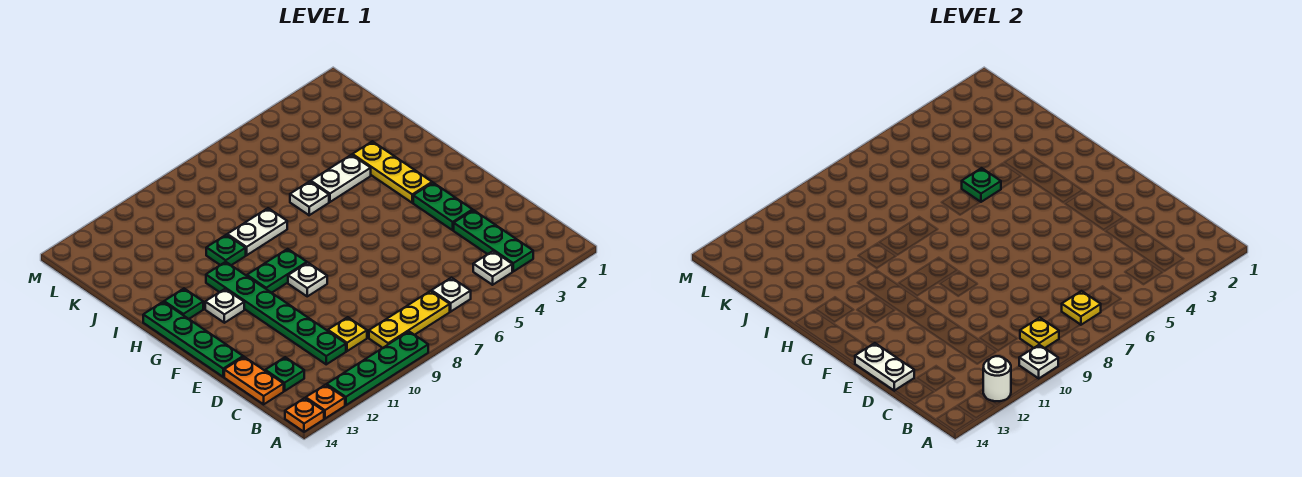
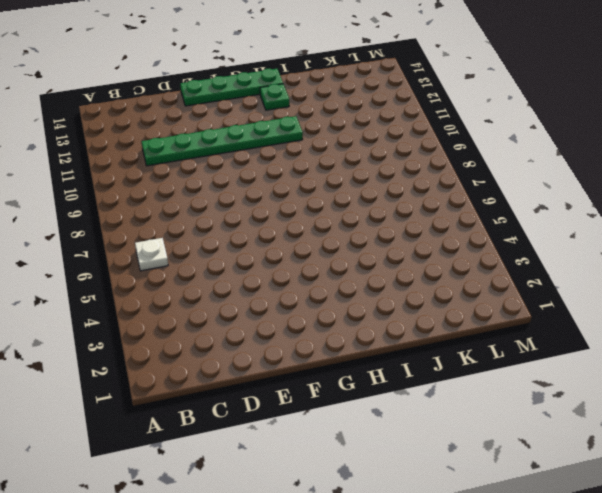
none -> green 1x4 plate [327,332,428,405]
none -> orange 1x1 plate [306,385,345,419]
none -> orange 1x1 plate [285,398,324,432]

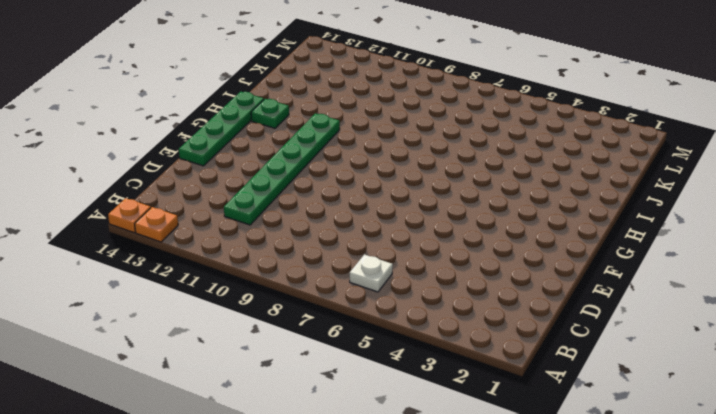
none -> green 1x4 plate [327,332,428,405]
none -> green 1x3 plate [454,210,533,271]
none -> white 1x1 plate [473,251,512,285]

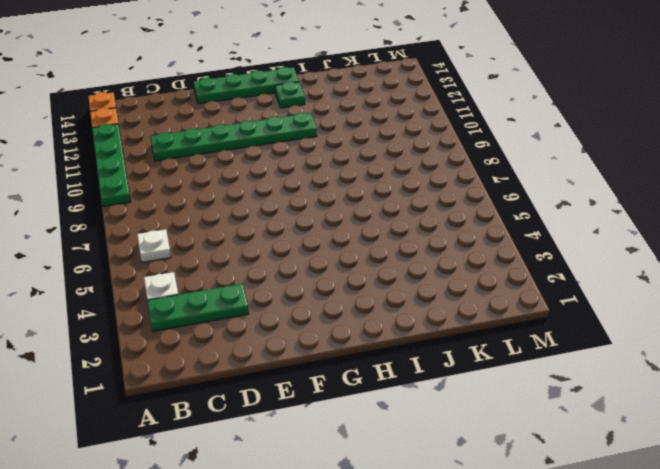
none -> yellow 1x3 plate [369,291,450,348]
none -> yellow 1x1 plate [328,317,367,351]
none -> green 1x1 plate [265,357,304,391]

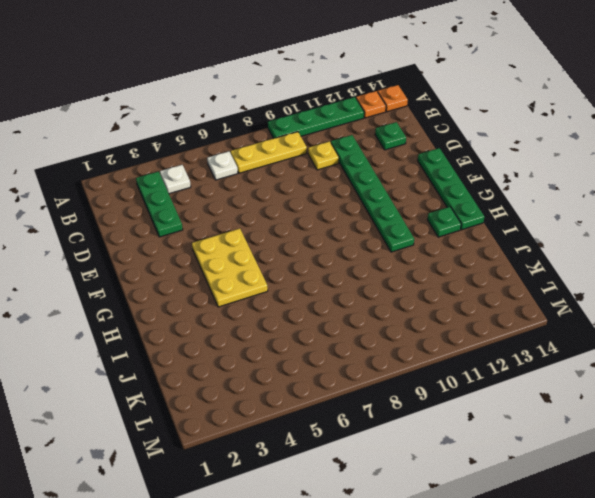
yellow 2x3 plate [192,228,268,307] -> none
none -> orange 1x2 plate [224,357,284,404]
none -> green 1x2 plate [413,183,473,230]
none -> white 1x1 plate [288,263,327,296]

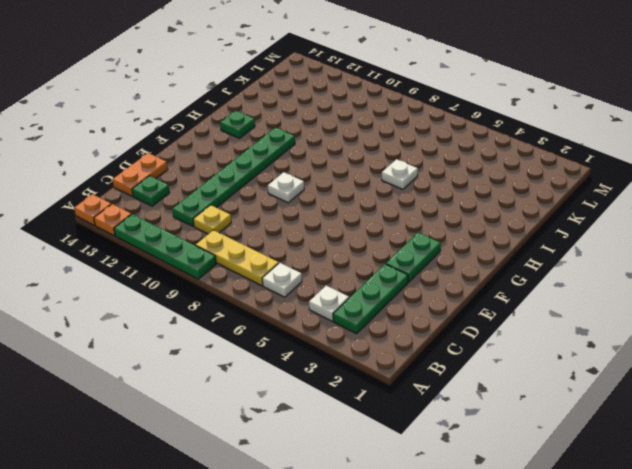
none -> green 1x4 plate [143,302,243,377]
none -> yellow 1x3 plate [353,141,432,203]
none -> green 1x2 plate [247,249,307,293]

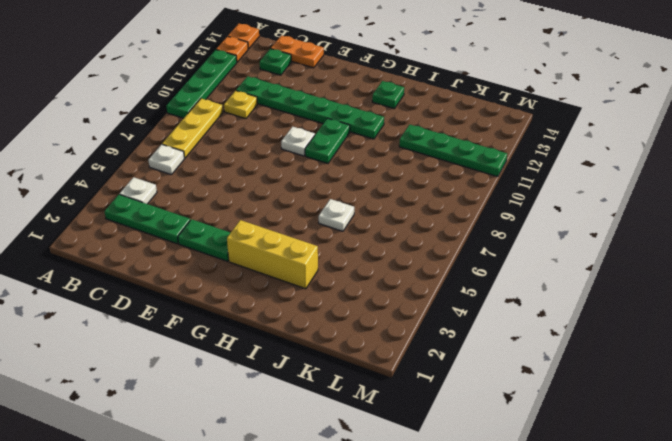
yellow 1x3 brick [227,220,318,289] -> yellow 1x3 plate [353,141,432,203]
green 1x4 plate [399,124,507,177] -> green 1x4 plate moved to [143,302,243,377]
none -> white 1x1 plate [205,289,244,323]
none -> white 1x2 plate [311,155,371,202]
none -> white 1x2 plate [227,208,287,255]

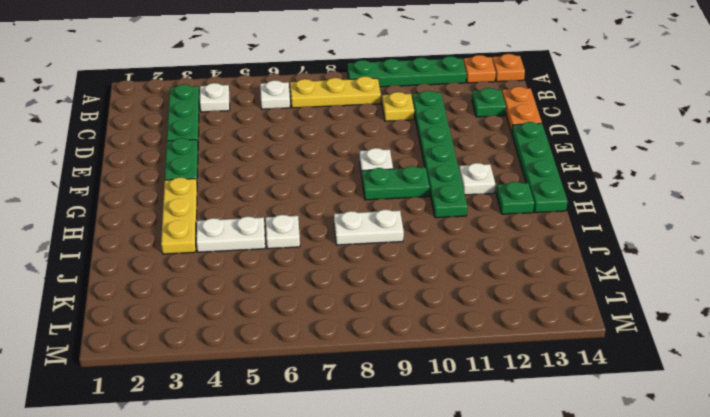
none -> green 1x1 plate [206,235,246,265]
none -> white 1x1 plate [1019,345,1058,379]
none -> white 1x1 round brick [983,356,1011,401]

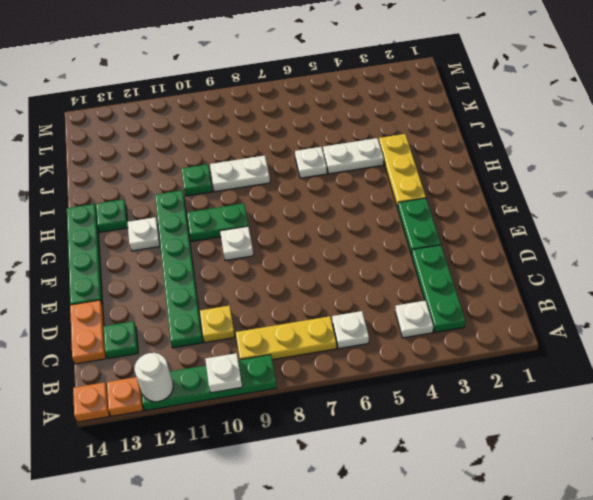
none -> yellow 1x1 plate [1062,291,1101,325]
none -> yellow 1x1 plate [1020,318,1059,348]
none -> white 1x2 plate [855,343,914,391]

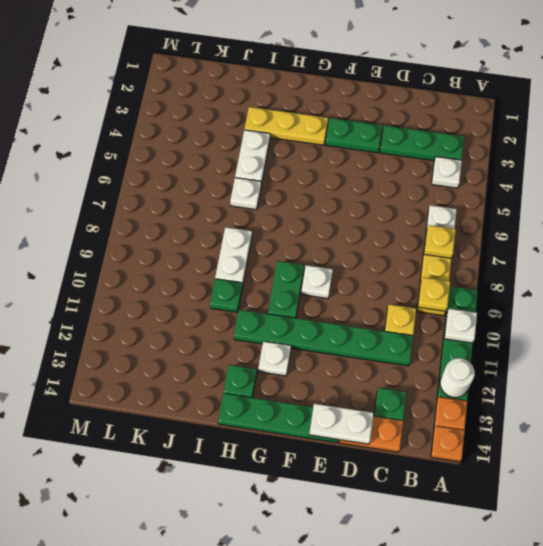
none -> green 1x1 plate [962,168,1001,202]

